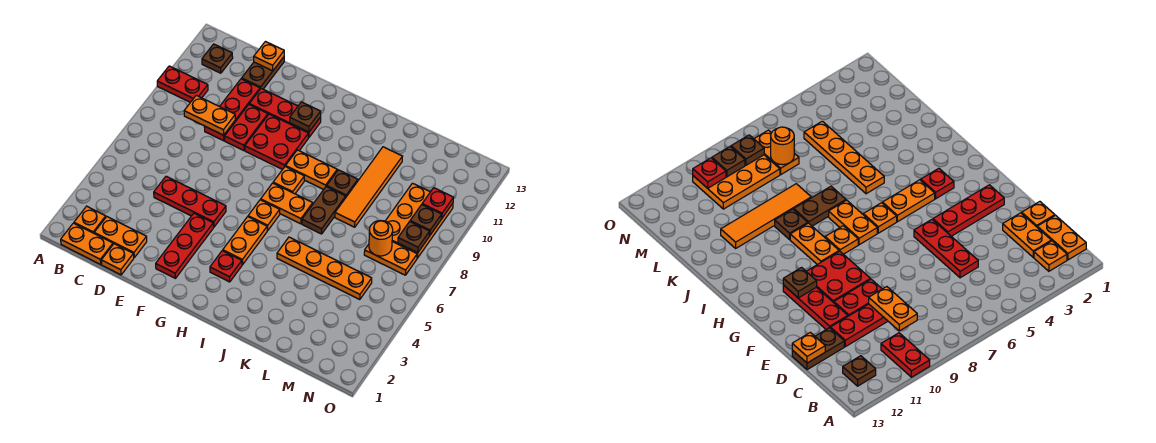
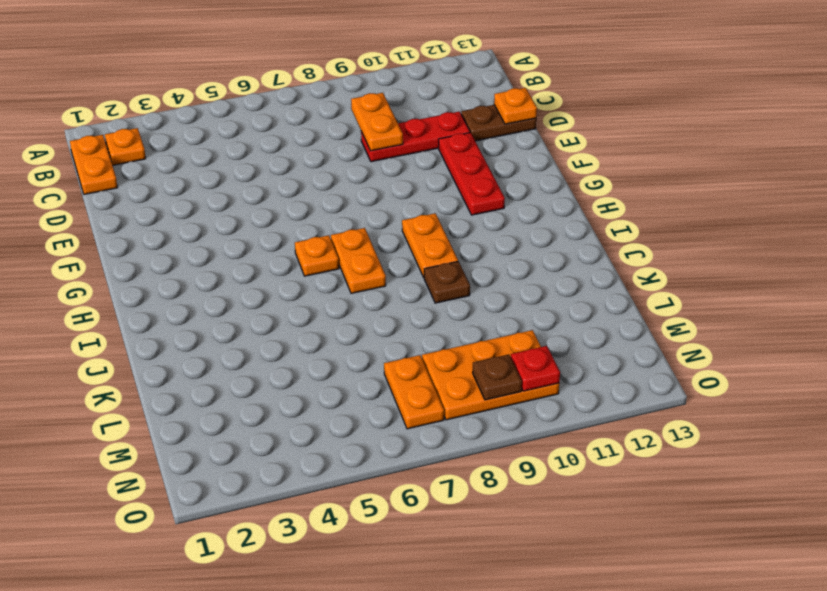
none -> red 1x2 plate [157,66,208,102]
none -> brown 1x1 plate [202,44,233,73]
none -> orange 1x2 plate [94,217,147,257]
none -> orange 1x1 plate [101,244,134,275]

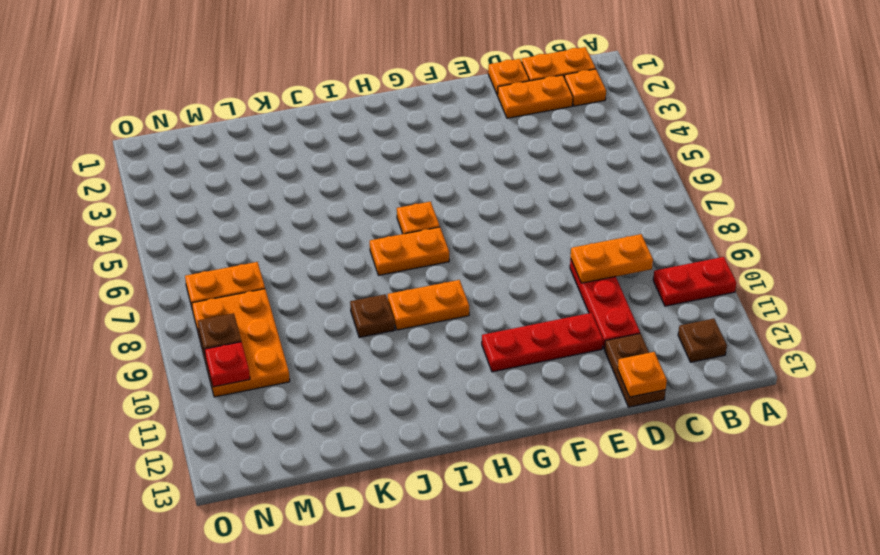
none -> red 1x3 plate [154,176,226,227]
none -> red 1x2 plate [225,105,268,151]
none -> red 1x3 plate [156,213,213,278]
none -> red 2x2 plate [245,114,308,170]

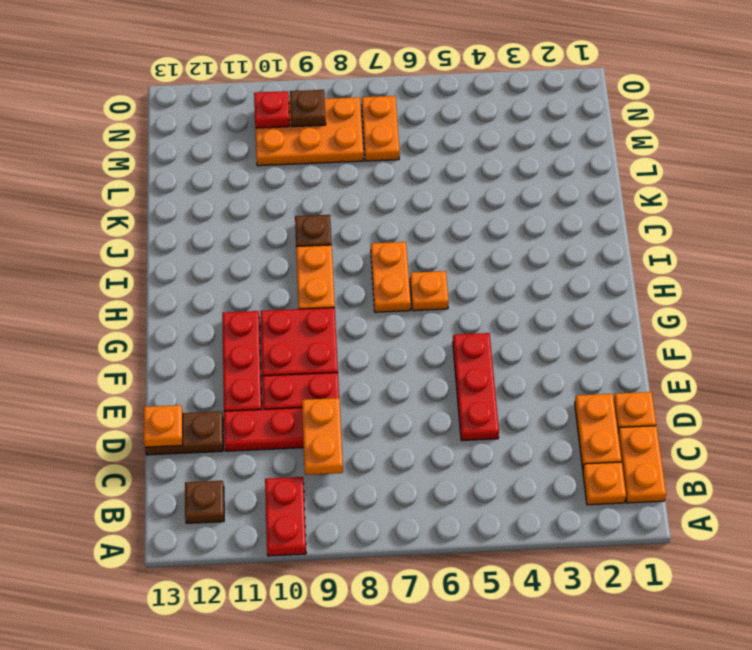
none -> red 1x3 plate [156,213,213,278]
none -> red 1x1 plate [210,251,242,282]
none -> orange 1x2 plate [223,217,267,265]
none -> orange 1x1 plate [273,166,304,194]

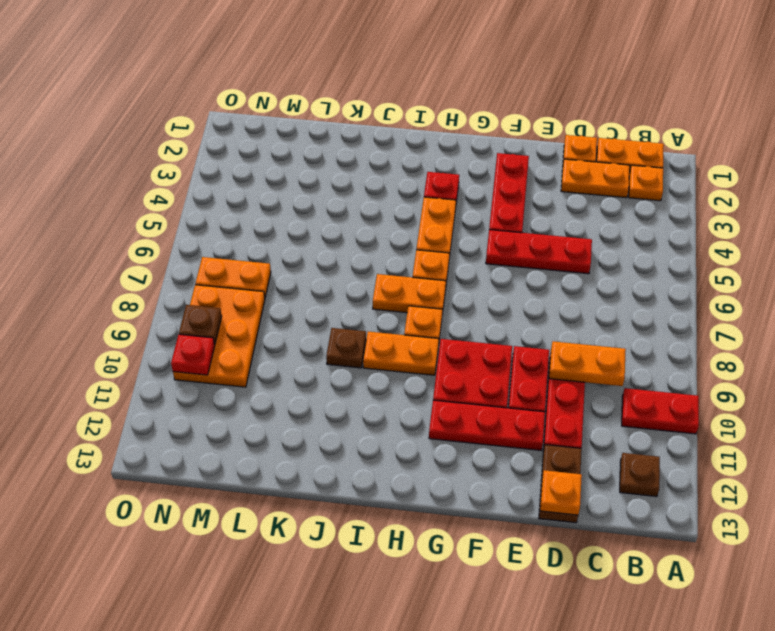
none -> orange 1x4 plate [277,237,372,300]
none -> brown 1x2 plate [302,186,346,234]
none -> orange 1x4 tile [335,147,402,227]
none -> brown 1x1 plate [290,102,321,132]

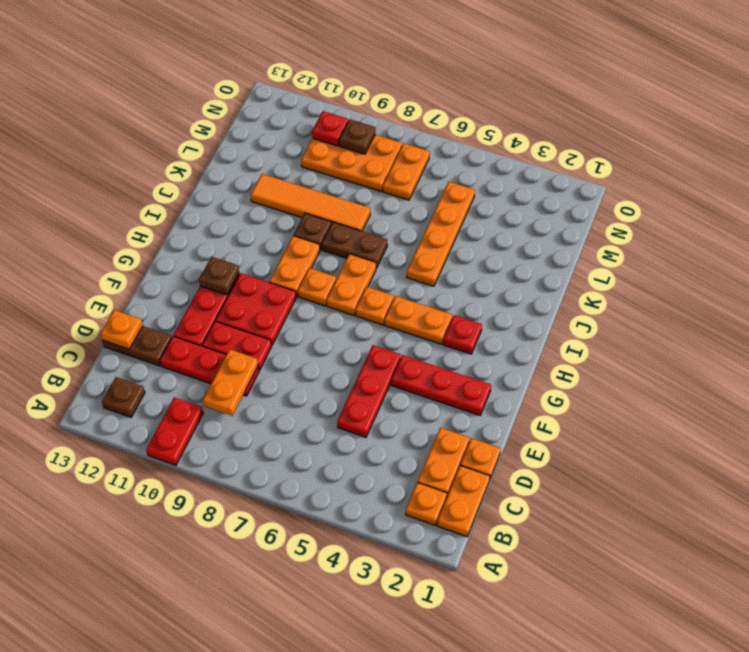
none -> orange 1x1 round brick [369,220,393,256]
none -> brown 1x1 plate [398,222,430,253]

